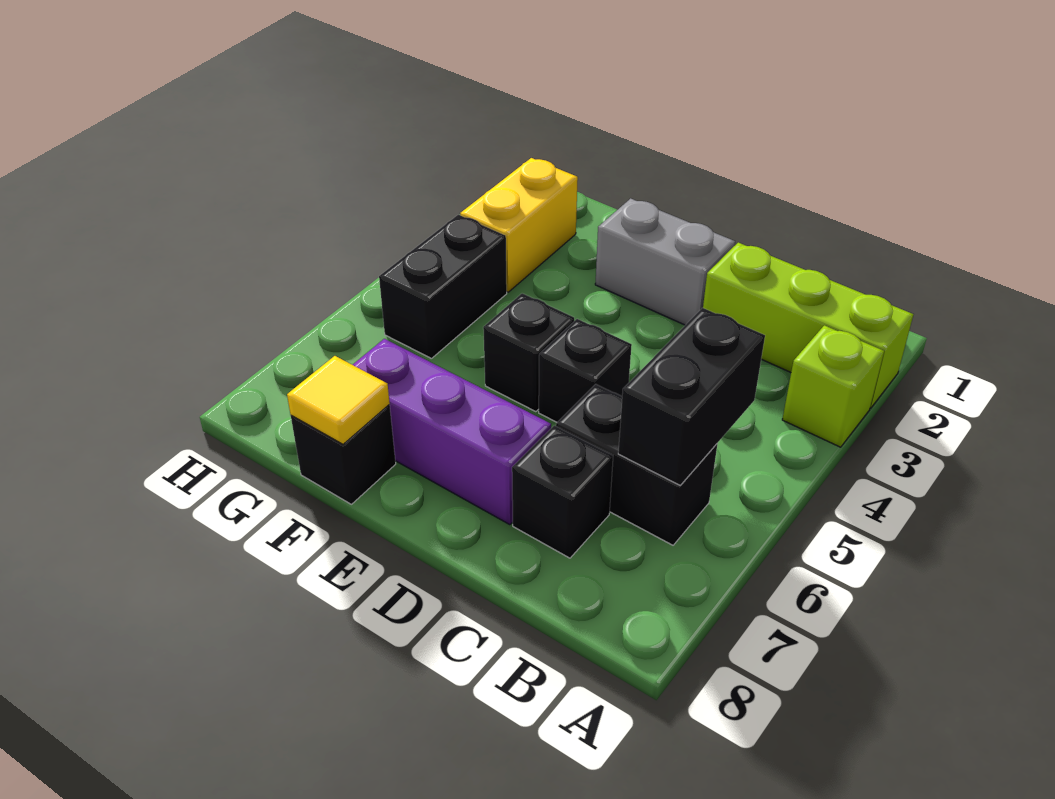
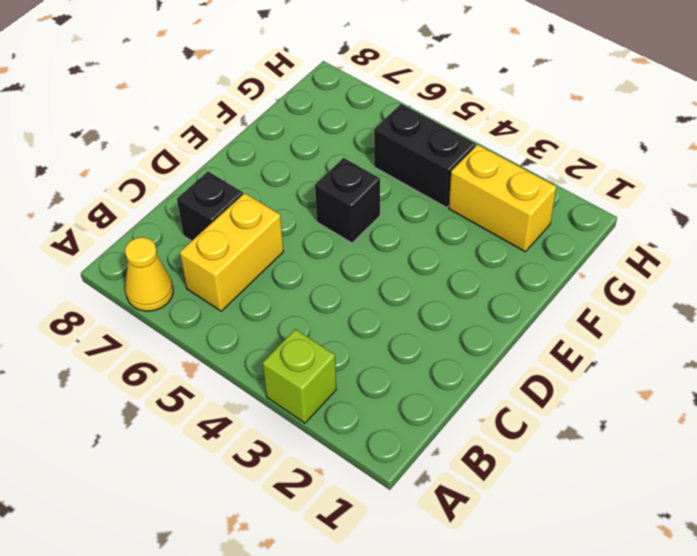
yellow 1x1 cone [125,237,173,311] -> none
yellow 1x2 brick [180,193,283,311] -> black 1x2 brick [556,384,717,545]
none -> lime 1x3 brick [703,243,913,408]
none -> grey 1x2 brick [595,198,735,325]
none -> black 1x1 brick [539,319,632,422]

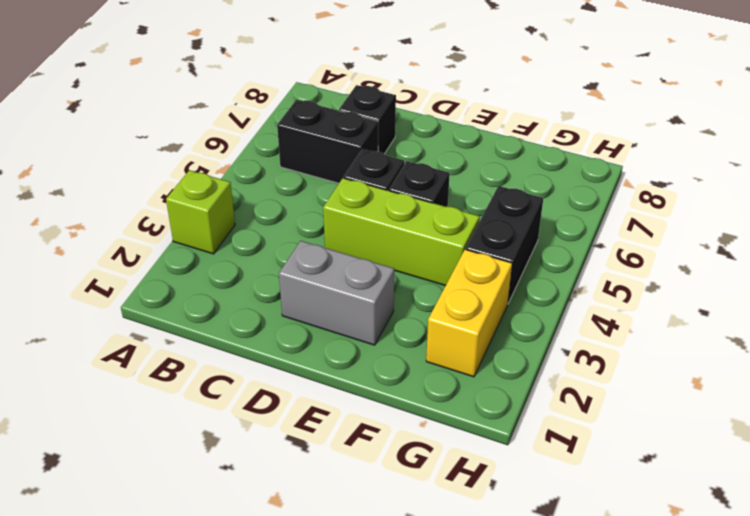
lime 1x3 brick [323,178,480,286] -> lime 1x3 brick moved to [703,243,913,408]
none -> purple 1x3 brick [353,339,551,525]
none -> black 1x1 brick [291,405,396,504]
none -> black 1x2 brick [618,308,765,485]

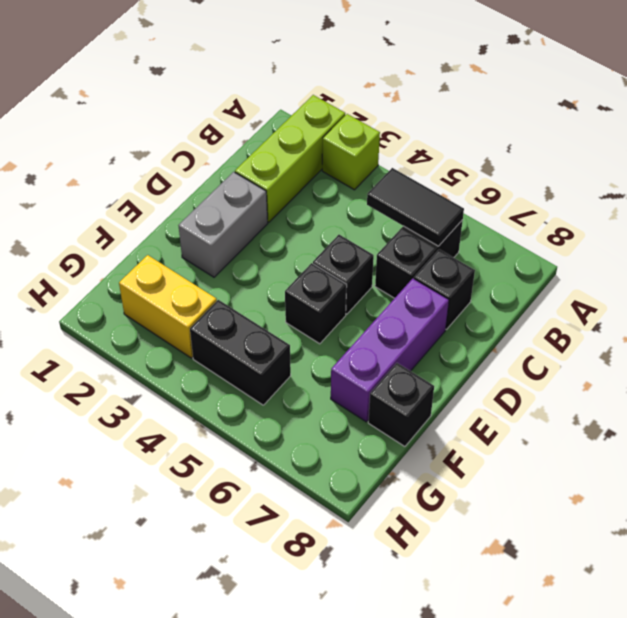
black 1x2 tile [367,168,464,246] -> black 1x2 brick [618,308,765,485]
none -> yellow 1x1 tile [287,356,390,444]

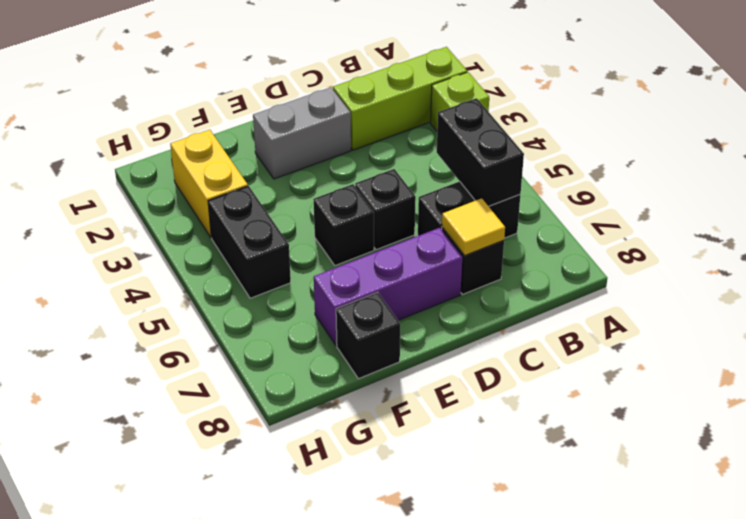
yellow 1x1 tile [442,198,505,256] -> yellow 1x1 tile moved to [287,356,390,444]

